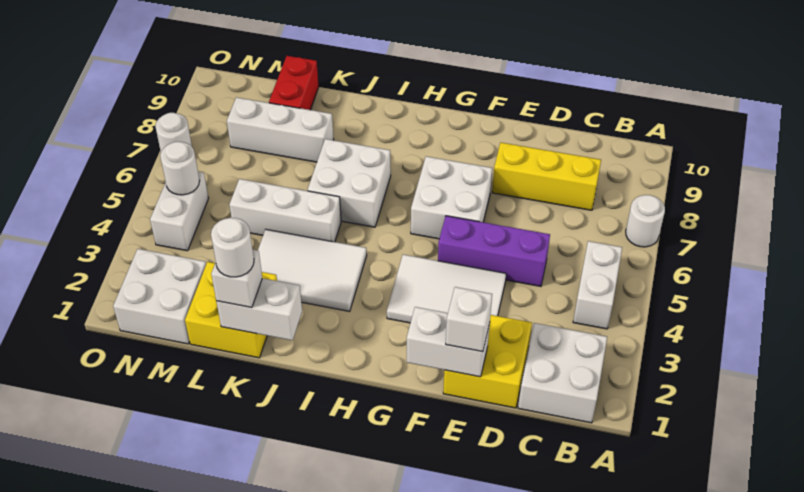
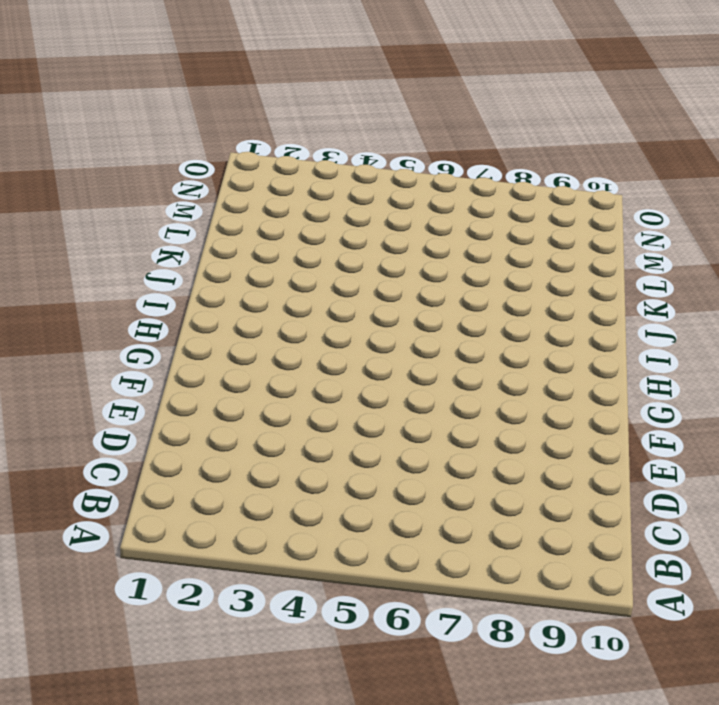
none -> white 1x1 round brick [626,195,665,247]
none -> white 2x2 brick [518,323,607,423]
none -> white 1x2 brick [573,241,622,329]

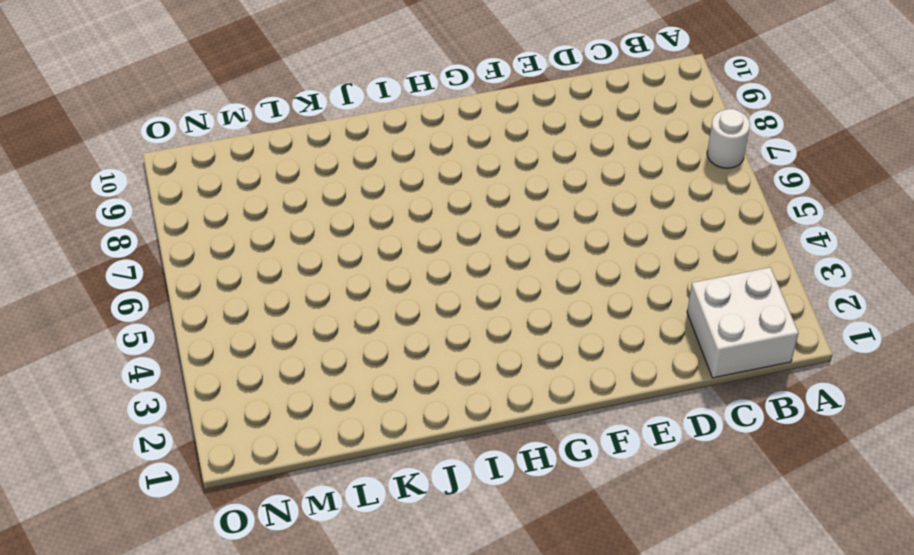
none -> white 1x2 brick [573,241,622,329]
none -> yellow 1x3 brick [492,143,601,210]
none -> yellow 2x2 brick [443,315,532,408]

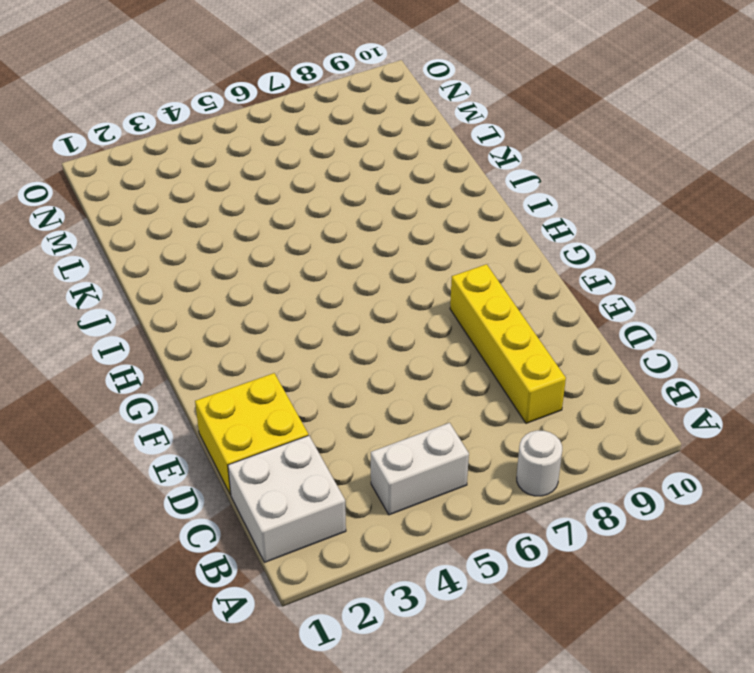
yellow 1x4 brick [450,264,566,423] -> yellow 1x3 brick [492,143,601,210]
none -> purple 1x3 brick [438,216,550,286]
none -> white 2x3 tile [387,255,506,323]
none -> white 2x2 brick [411,156,492,239]

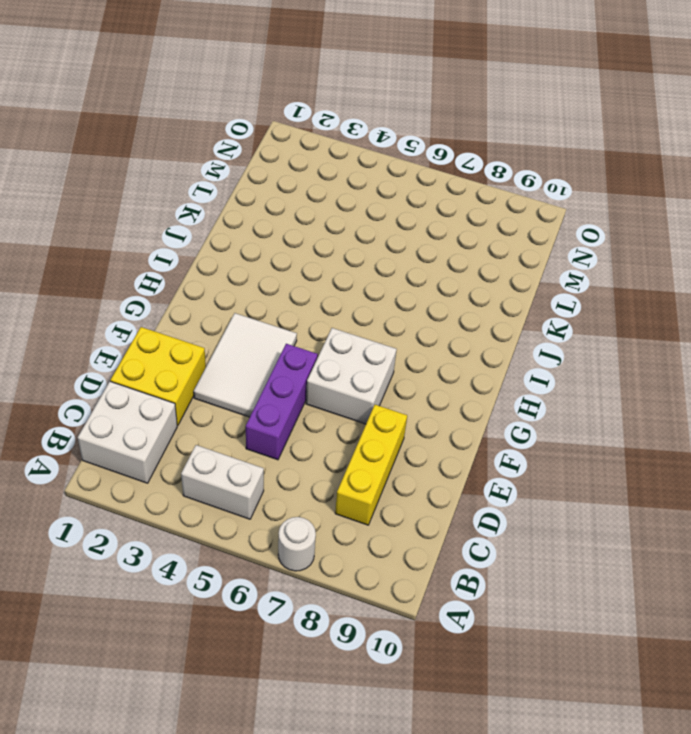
none -> white 2x3 tile [258,229,367,311]
none -> white 2x2 brick [308,139,391,227]
none -> white 1x3 brick [229,179,341,242]

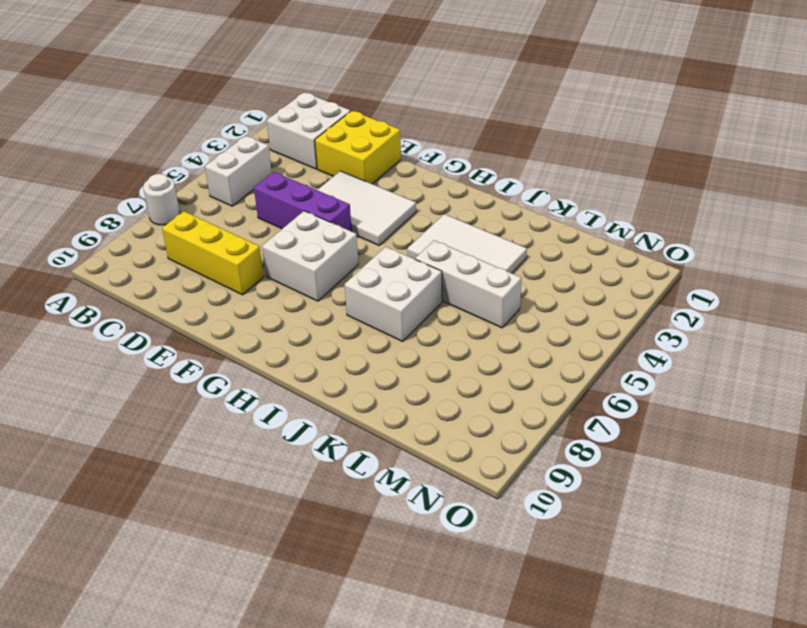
none -> yellow 2x2 brick [185,262,277,358]
none -> white 1x3 brick [227,97,334,162]
none -> red 1x2 brick [269,56,319,110]

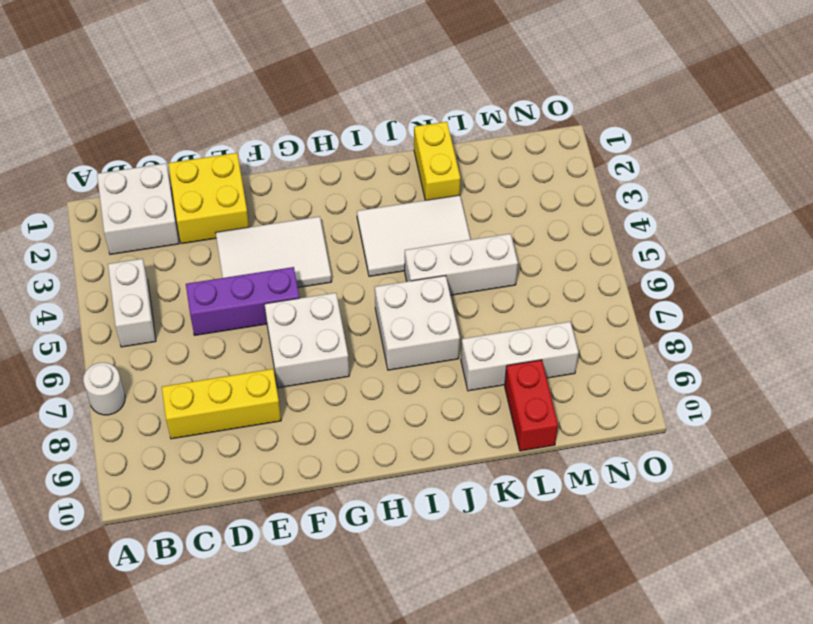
yellow 1x2 brick [414,122,460,200] -> yellow 2x2 brick [185,262,277,358]
none -> white 2x2 brick [113,249,206,344]
none -> white 1x2 brick [150,172,208,251]
none -> white 1x1 round brick [155,113,192,151]

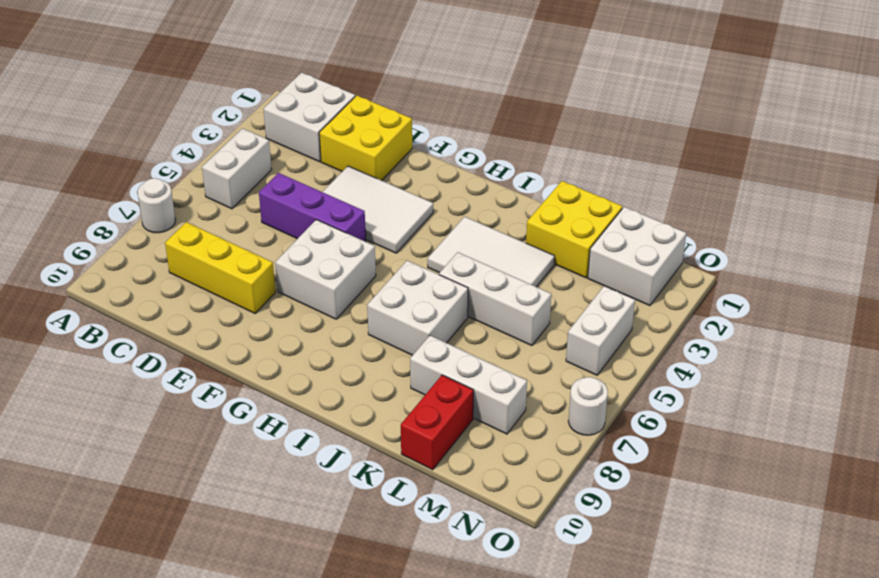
none -> white 1x2 brick [407,307,490,377]
none -> white 1x2 brick [216,278,302,340]
none -> white 1x1 round brick [160,142,200,195]

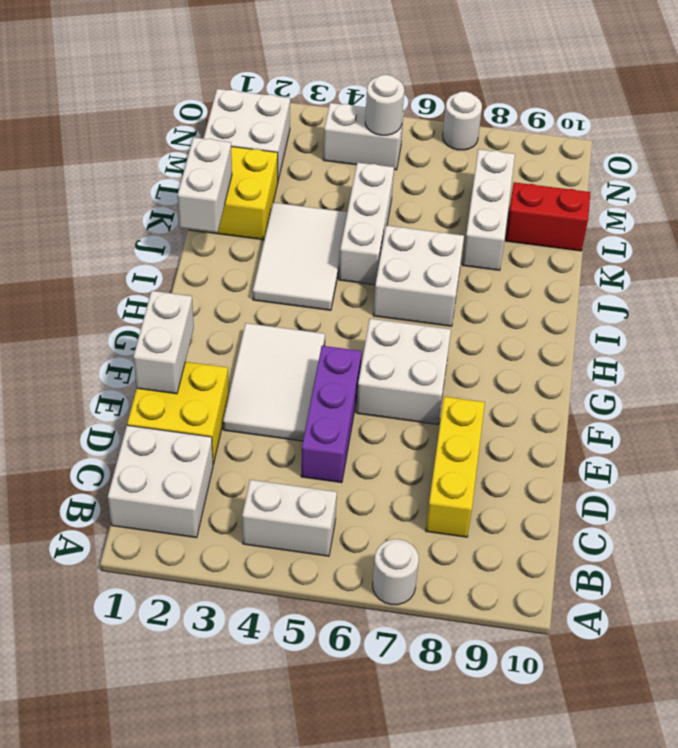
none -> white 1x1 brick [446,287,492,352]
none -> white 1x1 brick [211,250,262,308]
none -> white 1x1 round brick [211,218,254,277]

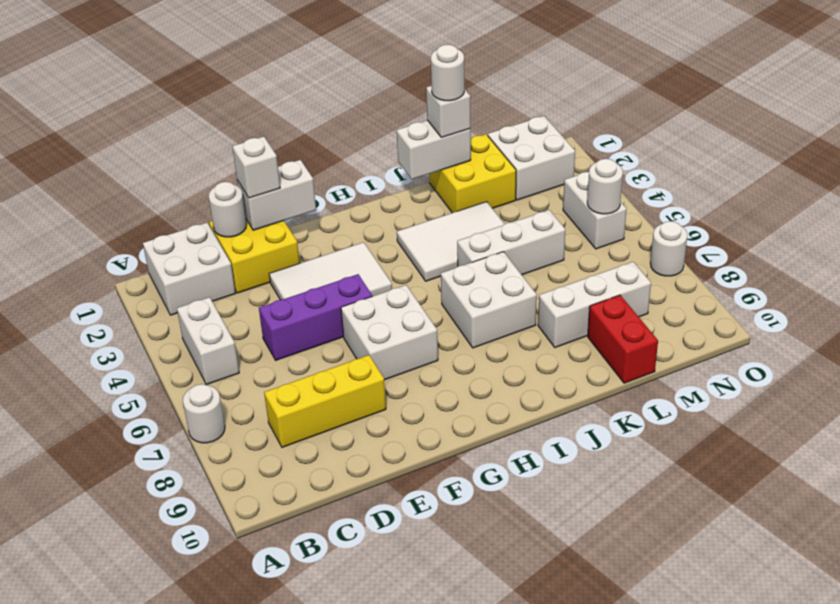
white 1x1 round brick [209,182,247,237] -> none

